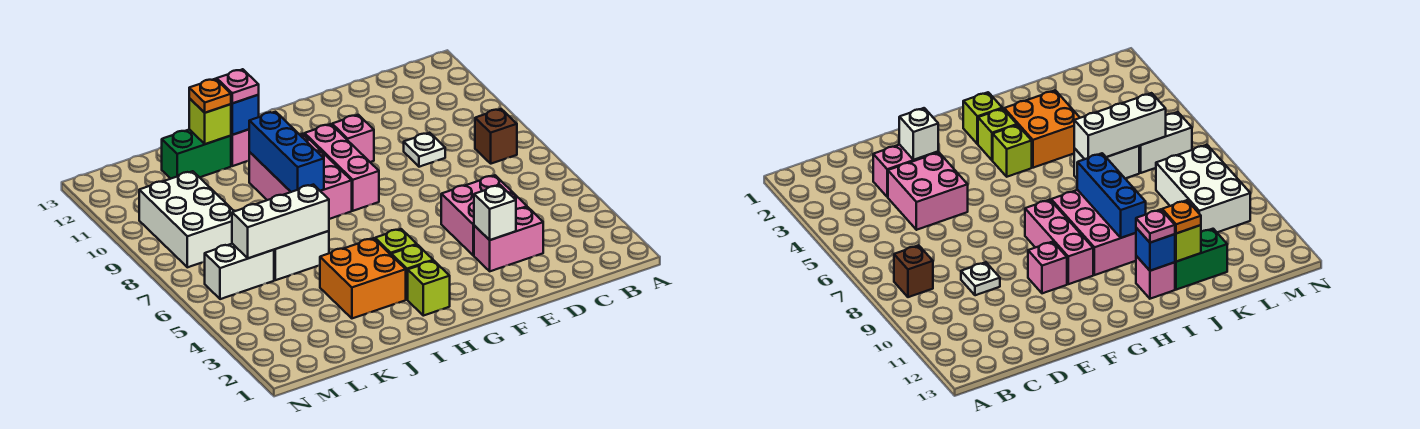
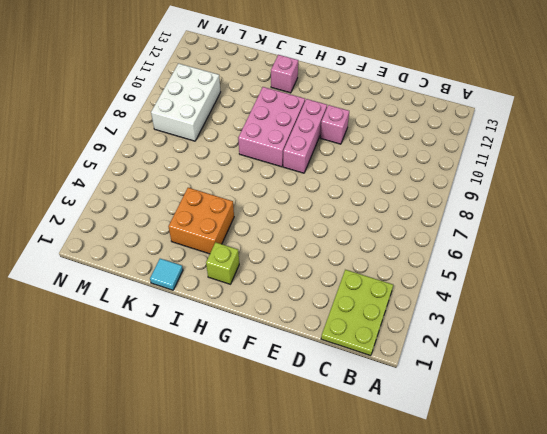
lime 2x3 plate [321,270,393,356] -> none
cyan 1x1 tile [150,259,183,290] -> none
none -> brown 1x1 brick [475,109,517,164]
none -> pink 1x2 brick [474,207,543,271]
none -> pink 2x2 brick [441,175,527,256]

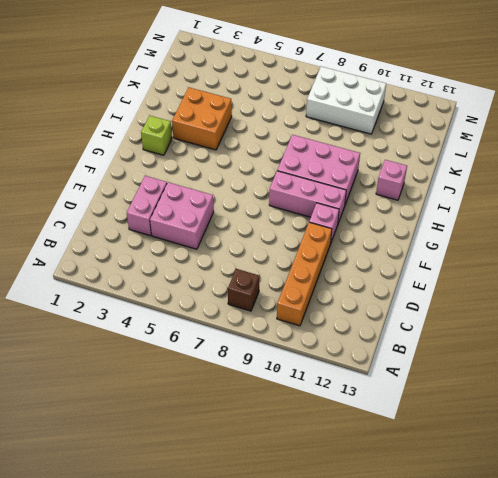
orange 1x4 brick [277,222,332,326] -> none
none -> white 1x1 plate [404,133,445,167]
none -> lime 1x1 brick [391,245,433,300]
none -> lime 1x1 brick [375,229,417,254]

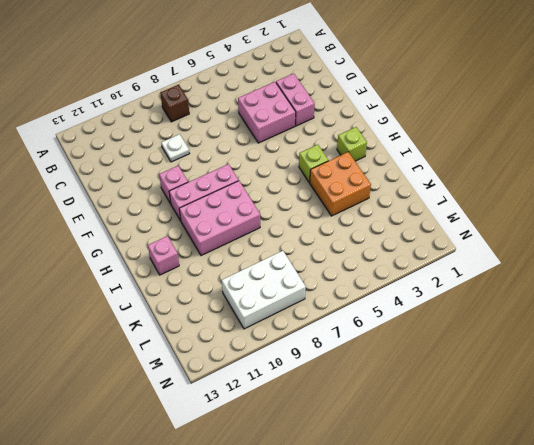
none -> lime 1x1 brick [391,245,433,300]
none -> white 1x2 brick [274,231,329,280]
none -> green 1x2 brick [162,129,231,179]

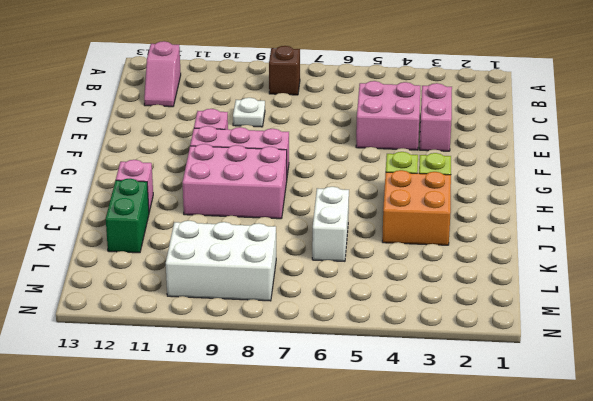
pink 1x2 slope [144,41,181,107] -> none
none -> lime 1x1 brick [408,261,450,316]
none -> white 1x2 brick [205,244,274,299]
none -> white 1x1 brick [474,185,516,240]

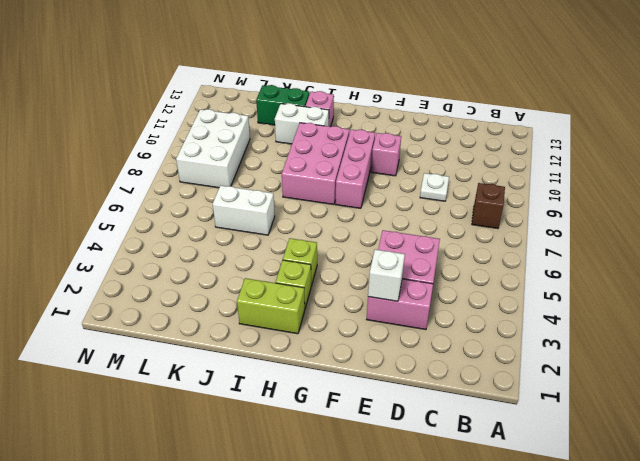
lime 1x2 brick [237,278,305,334] -> lime 1x1 brick [408,261,450,316]
white 1x2 brick [275,103,329,144] -> white 1x2 brick moved to [205,244,274,299]
none -> orange 2x2 brick [320,238,406,318]
none -> blue 1x3 brick [249,112,324,192]
none -> blue 1x1 brick [231,95,259,135]

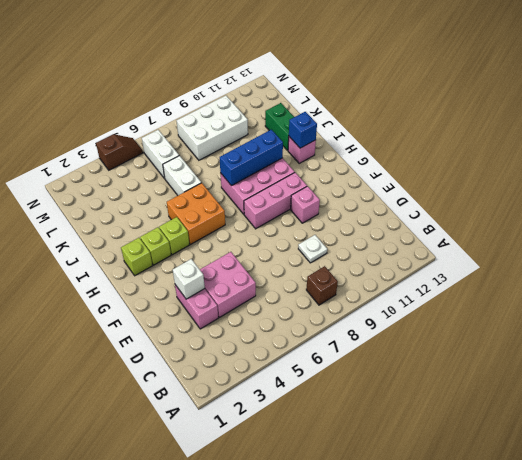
orange 2x2 brick [167,183,225,244] -> orange 2x2 brick moved to [320,238,406,318]
brown 1x2 slope [96,134,143,170] -> none
none -> white 1x3 brick [232,185,329,258]
none -> lime 1x1 brick [189,98,231,144]
none -> pink 1x1 plate [217,69,259,103]

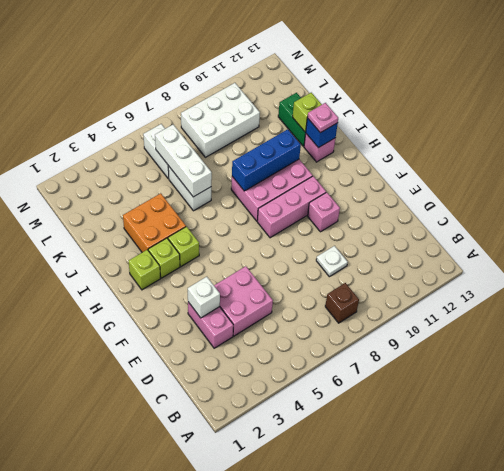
none -> orange 1x1 plate [189,79,231,113]

